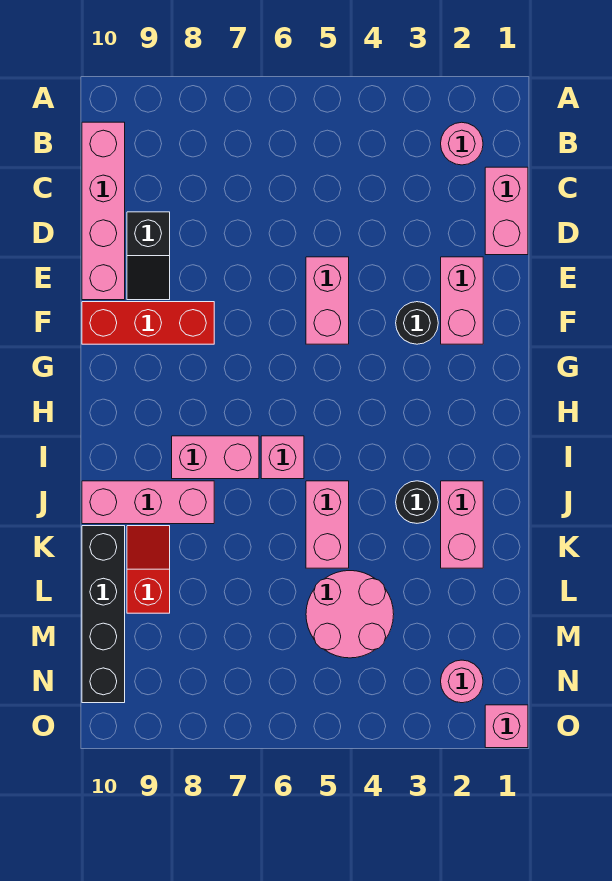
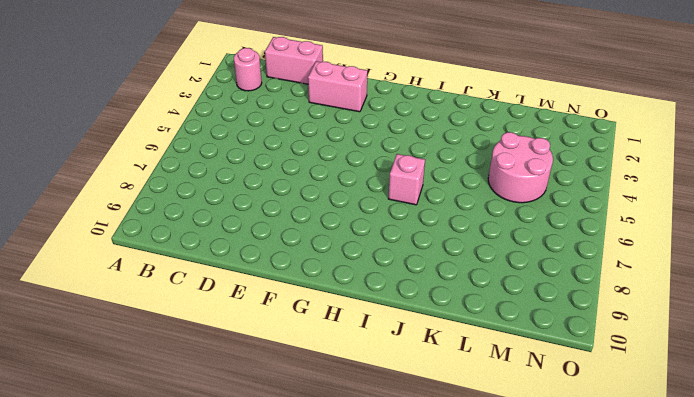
none -> pink 1x4 brick [82,122,125,300]
none -> black 1x2 slope [127,212,170,300]
none -> pink 1x2 brick [306,257,349,344]

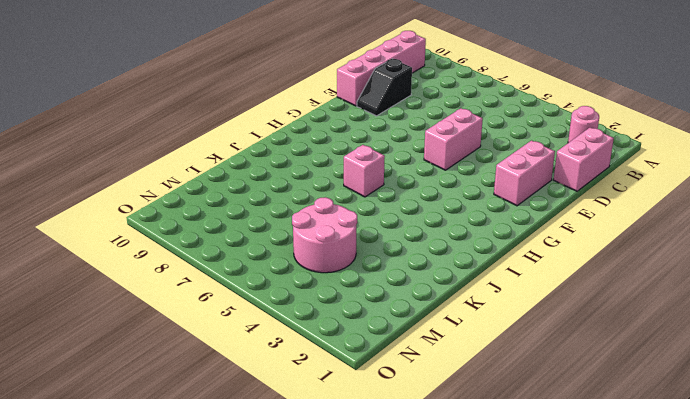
none -> black 1x1 round brick [396,302,438,344]
none -> red 1x3 brick [82,302,214,344]
none -> pink 1x2 brick [172,436,259,479]

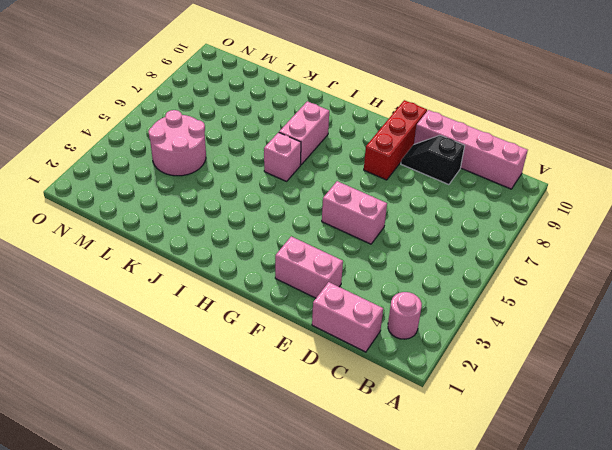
none -> black 1x1 round brick [396,302,438,344]
none -> pink 1x2 brick [441,481,483,568]
none -> black 1x1 round brick [396,481,438,523]

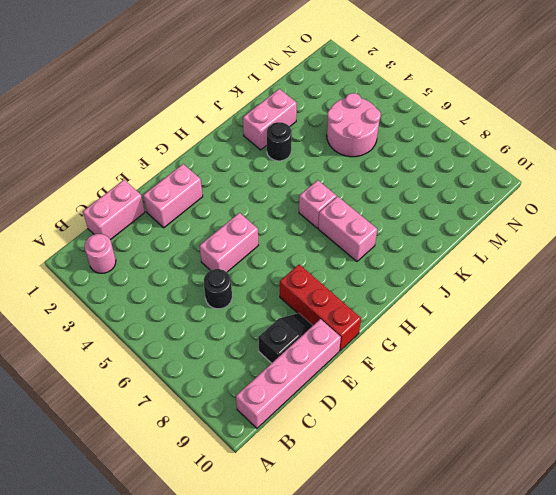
black 1x1 round brick [203,269,232,309] -> black 1x1 round brick moved to [396,302,438,344]
none -> pink 1x2 brick [306,481,349,568]
none -> pink 1x3 brick [82,481,214,524]
none -> red 1x2 slope [127,526,170,613]

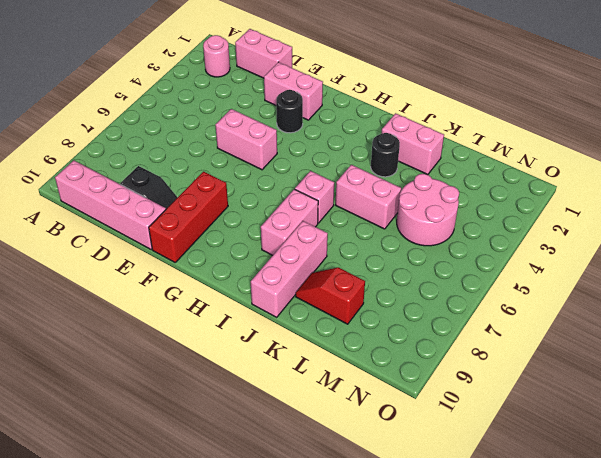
none -> black 1x4 brick [82,526,125,703]
none -> pink 1x1 round brick [441,660,483,703]
none -> pink 1x1 brick [485,705,528,748]

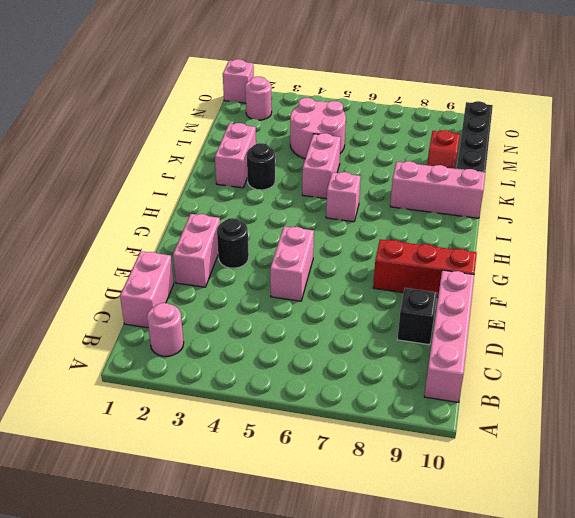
none -> pink 1x2 brick [172,436,259,479]

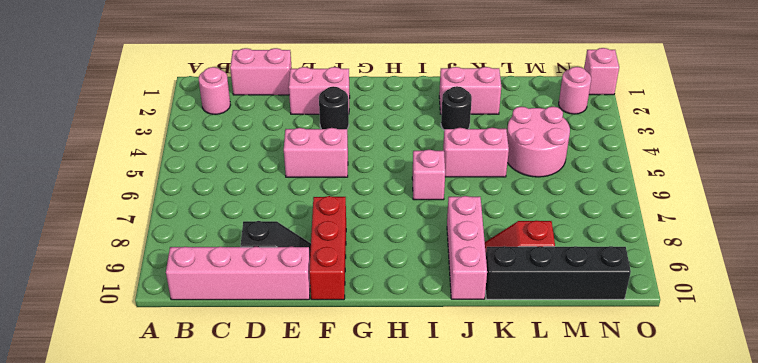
none -> pink 1x2 brick [172,436,259,479]

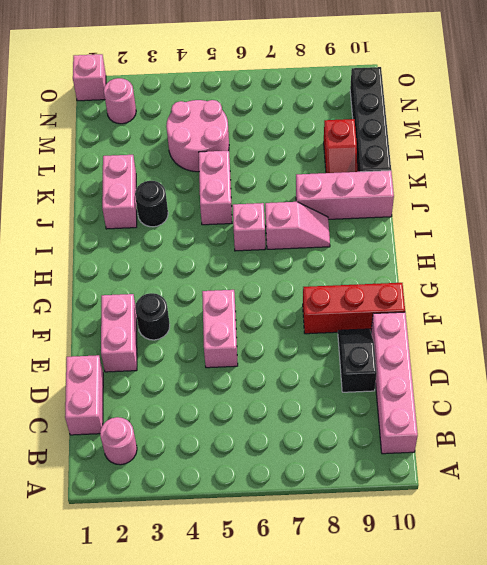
pink 1x2 slope [265,202,330,249] -> pink 1x2 brick [172,436,259,479]

